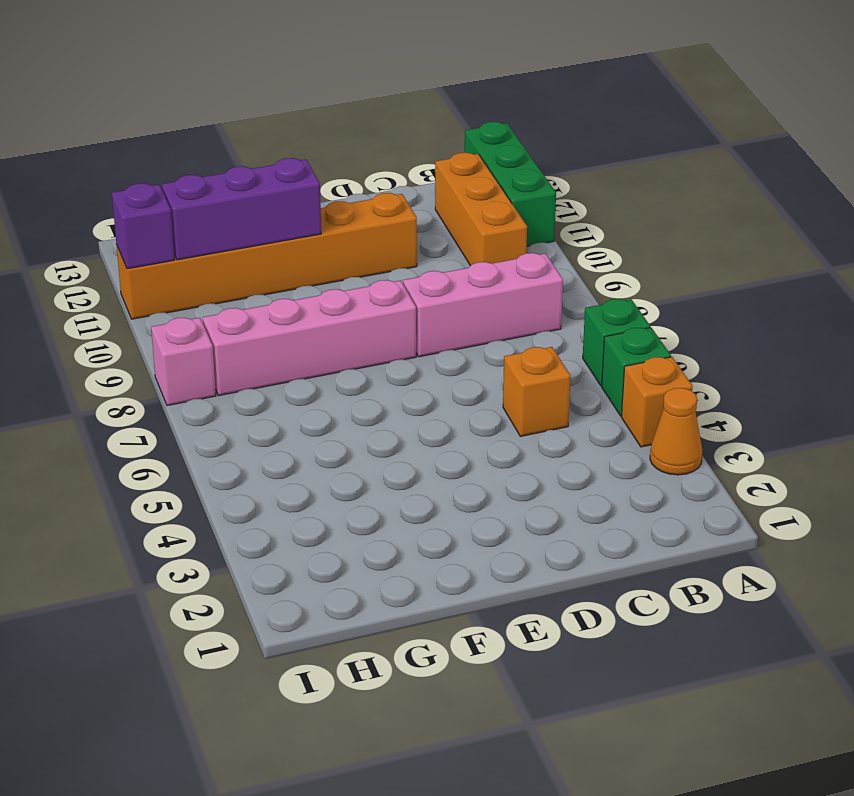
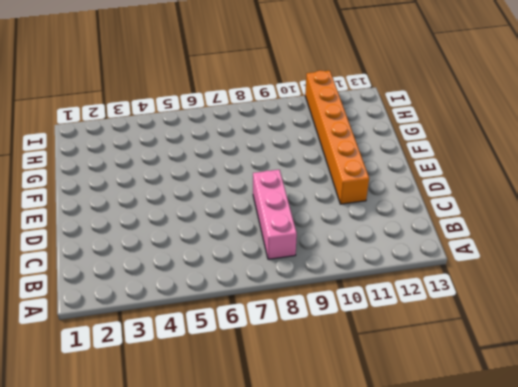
none -> orange 1x1 cone [650,388,702,475]
none -> orange 1x1 brick [621,357,693,447]
none -> green 1x1 brick [602,327,671,416]

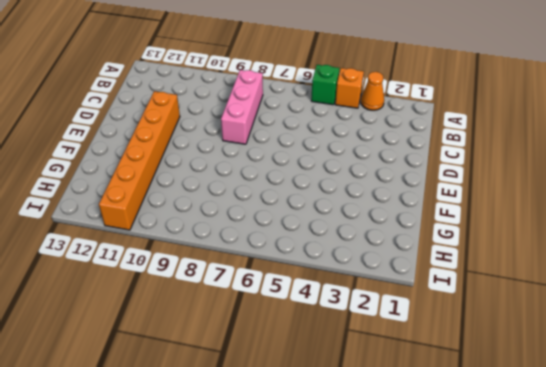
none -> green 1x1 brick [583,299,650,386]
none -> green 1x3 brick [465,122,556,246]
none -> orange 1x3 brick [435,153,527,266]

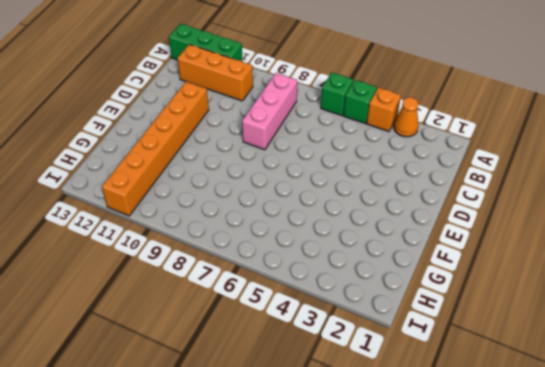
none -> orange 1x1 brick [503,347,570,436]
none -> pink 1x4 brick [203,280,416,396]
none -> pink 1x1 brick [151,318,216,406]

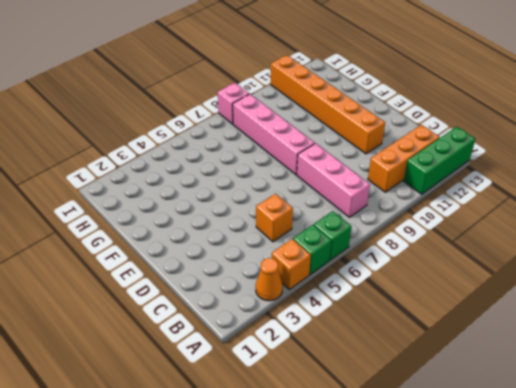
none -> purple 1x3 brick [162,158,321,260]
none -> purple 1x1 brick [112,183,175,269]

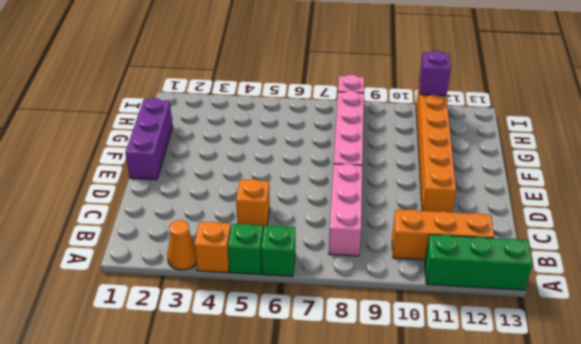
purple 1x3 brick [125,98,173,180] -> purple 1x3 brick moved to [162,158,321,260]

